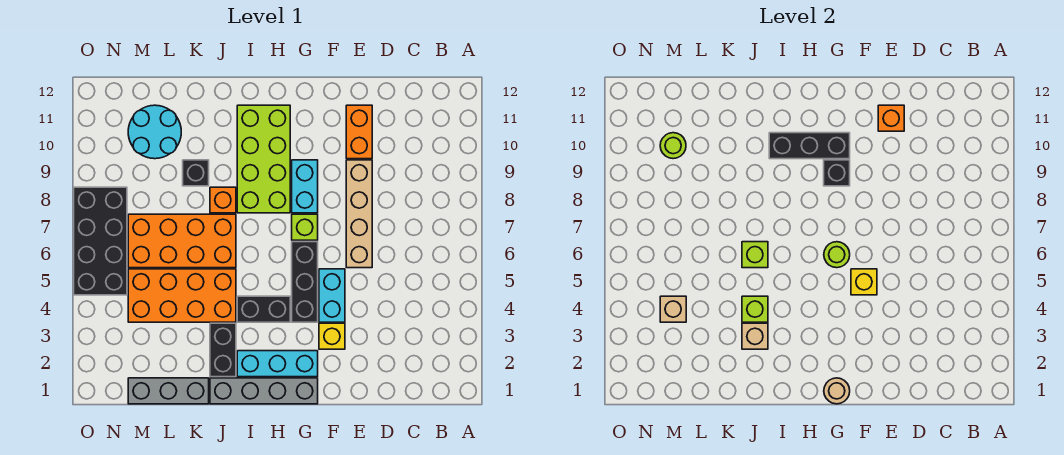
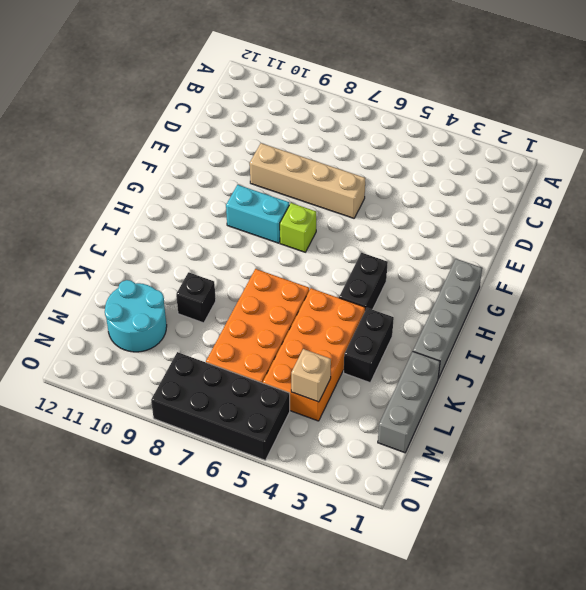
black 1x2 brick [344,308,394,383] -> black 1x2 brick turned to [210,323,236,377]
none -> orange 1x2 brick [346,105,372,159]
none -> yellow 1x1 brick [319,323,345,349]
none -> cyan 1x2 brick [319,269,345,322]
none -> cyan 1x3 brick [237,351,318,377]

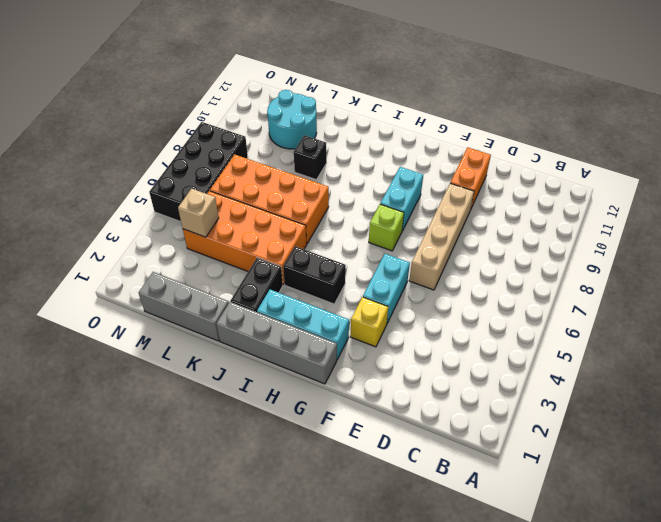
none -> black 1x3 brick [292,242,318,322]
none -> lime 2x4 brick [237,105,290,213]
none -> orange 1x1 brick [210,187,236,213]
none -> orange 1x1 brick [878,105,904,131]

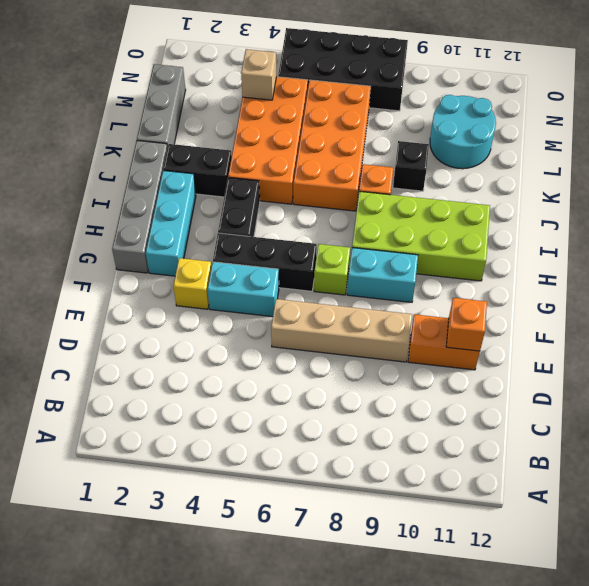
none -> yellow 1x1 brick [851,269,877,295]
none -> tan 1x1 round brick [824,378,850,404]
none -> lime 1x1 round brick [824,242,850,268]
none -> black 1x1 brick [824,160,850,186]

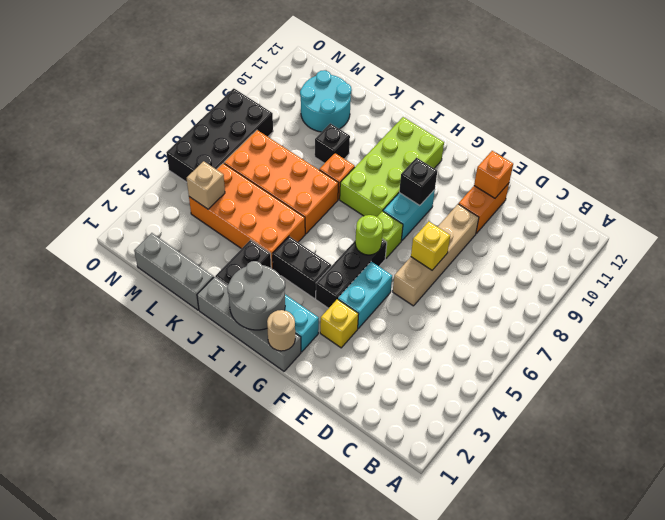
yellow 1x1 brick [411,221,450,270] -> yellow 1x1 brick moved to [851,269,877,295]
grey 2x2 round brick [227,261,285,330] -> none
none -> black 1x3 brick [769,133,850,159]
none -> tan 1x1 brick [742,323,768,349]
none -> lime 1x1 brick [742,296,768,322]
none -> lime 1x1 brick [742,242,768,268]

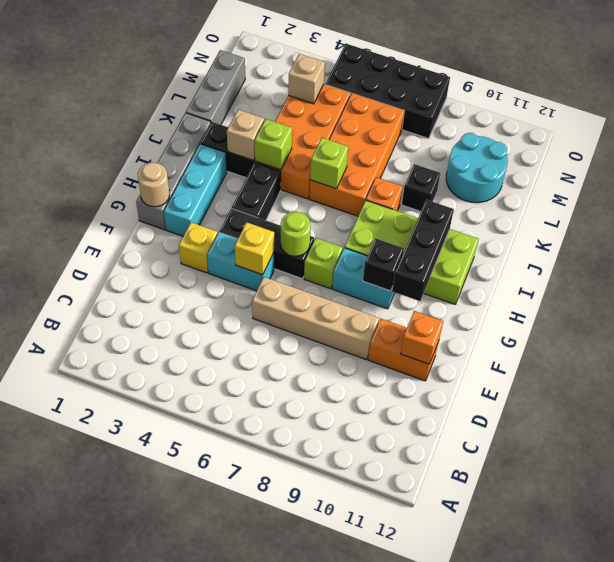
none -> lime 1x1 round brick [660,133,686,159]

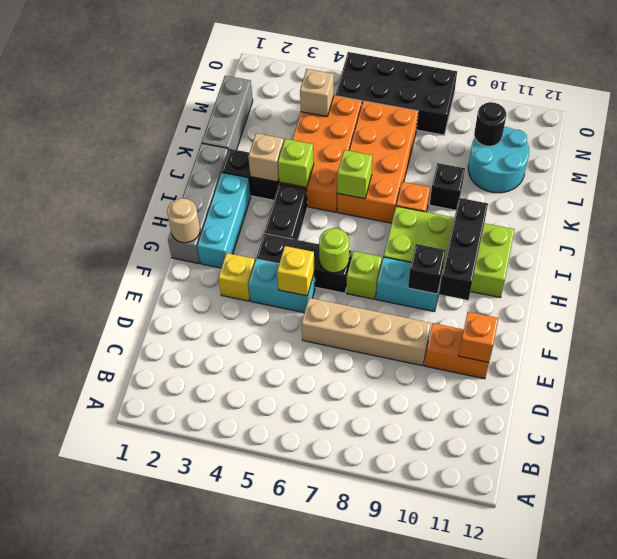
black 1x1 round brick [474,102,506,146] -> lime 1x1 round brick [660,133,686,159]

